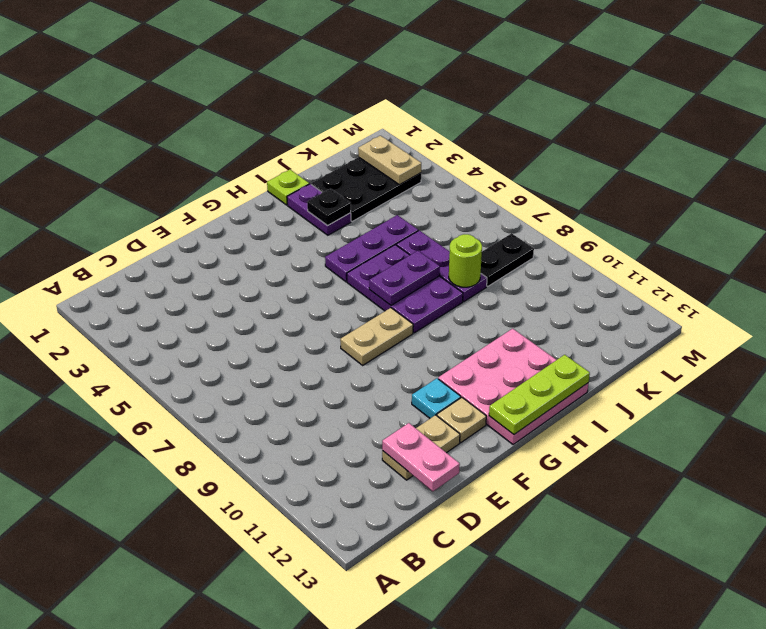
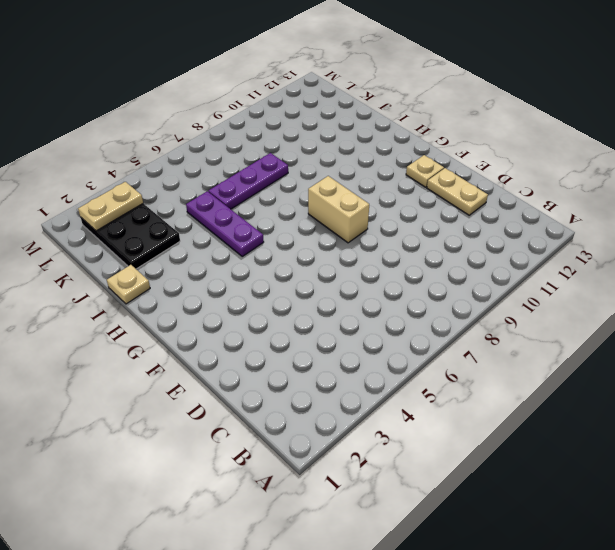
tan 1x2 brick [308,176,369,243] -> tan 1x2 plate [340,308,413,365]
tan 1x1 plate [107,265,150,304] -> lime 1x1 plate [267,170,309,205]
none -> cyan 1x1 plate [412,378,461,418]
none -> pink 3x3 plate [438,329,588,445]
none -> purple 2x3 plate [347,245,463,333]

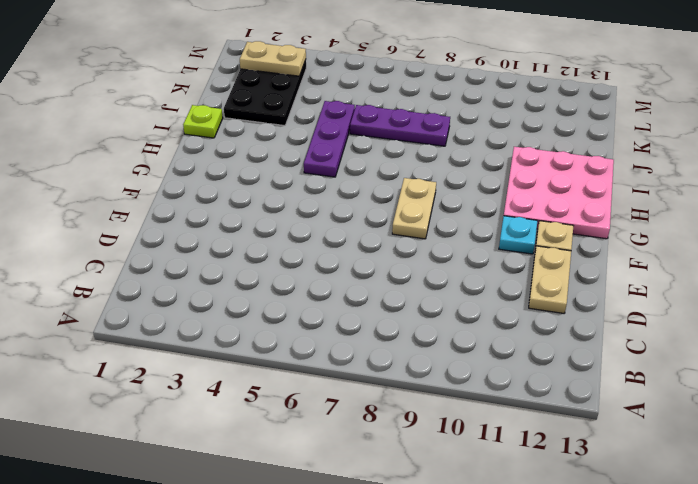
none -> purple 2x3 plate [347,245,463,333]
none -> purple 1x2 plate [287,184,351,235]
none -> black 1x2 plate [481,233,534,286]

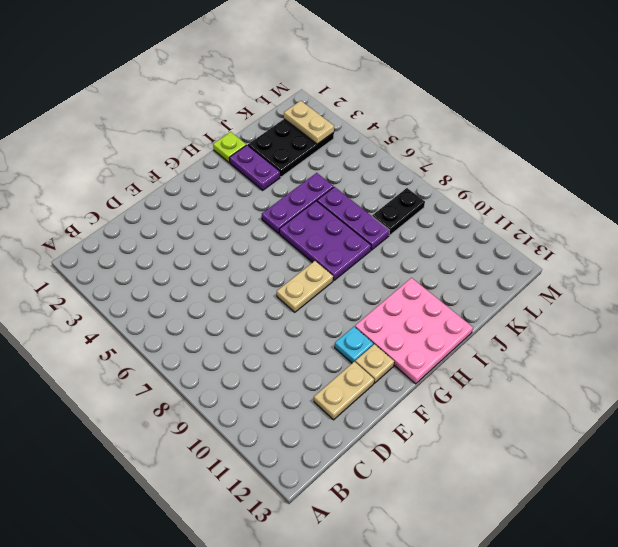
none -> pink 1x2 plate [382,423,460,491]
none -> lime 1x3 plate [489,355,590,434]
none -> purple 1x2 plate [369,251,440,305]

